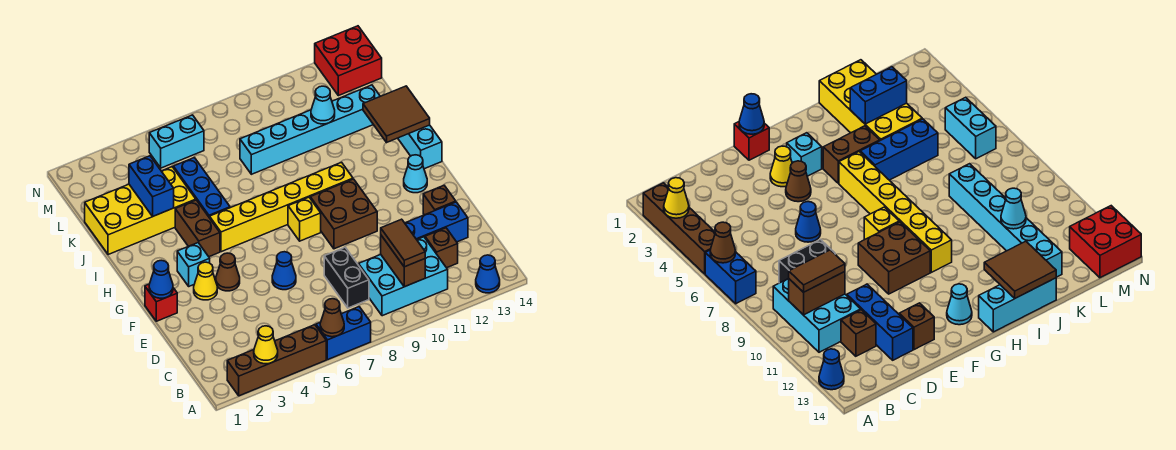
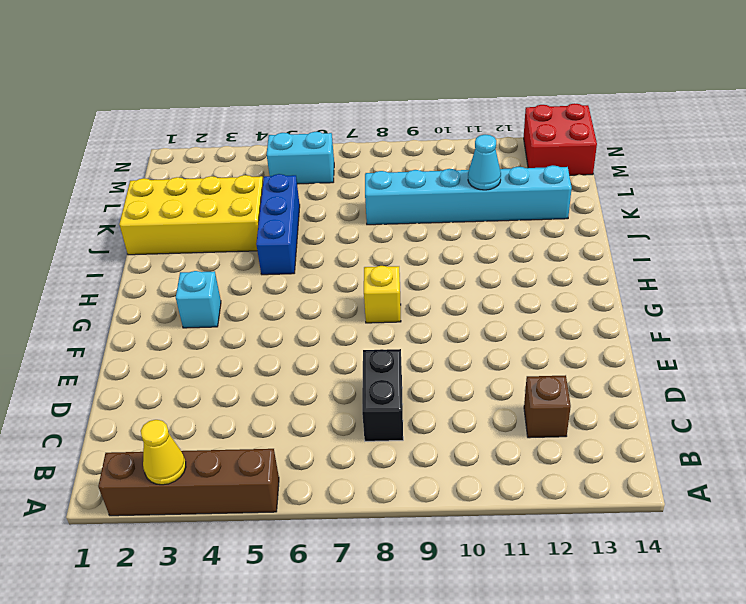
none -> blue 1x2 brick [316,307,371,360]
none -> blue 1x1 cone [476,255,500,293]
none -> cyan 2x3 brick [359,237,448,316]
none -> blue 1x3 brick [405,202,468,242]

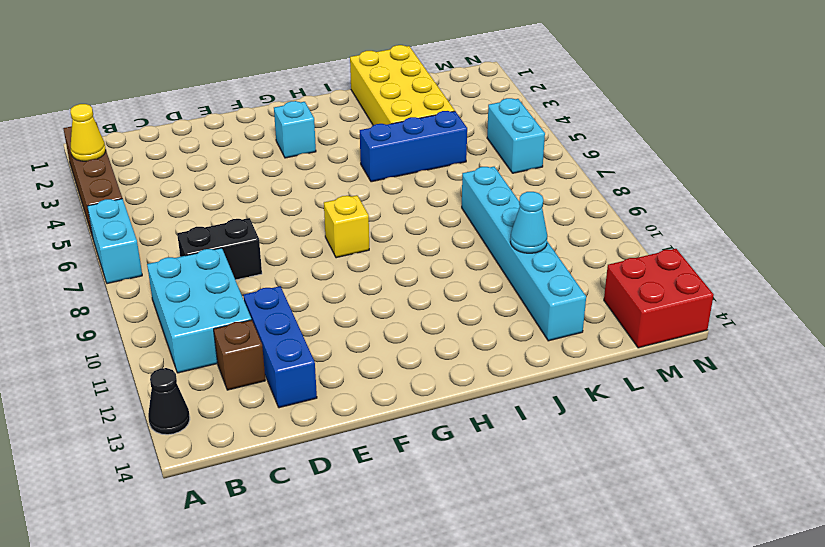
cyan 1x2 brick [87,199,142,284] -> blue 1x2 brick [316,307,371,360]
black 1x1 cone [148,368,190,435] -> blue 1x1 cone [476,255,500,293]
none -> blue 1x1 cone [272,252,296,290]
none -> brown 1x1 brick [423,186,456,215]
none -> red 1x1 brick [145,284,177,321]
none -> yellow 1x1 cone [194,262,217,300]

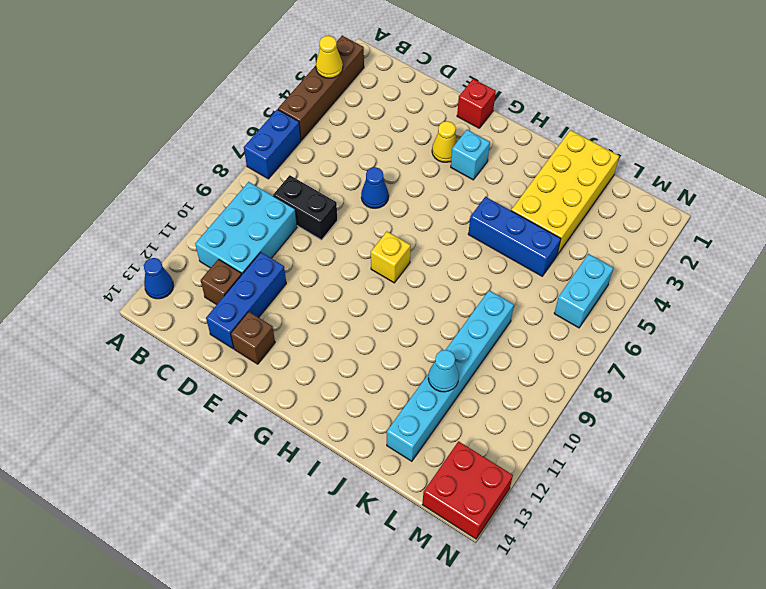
none -> brown 1x1 cone [216,253,240,291]
none -> brown 2x2 brick [310,179,377,249]
none -> cyan 1x1 cone [404,155,427,193]
none -> brown 1x2 brick [175,200,220,257]

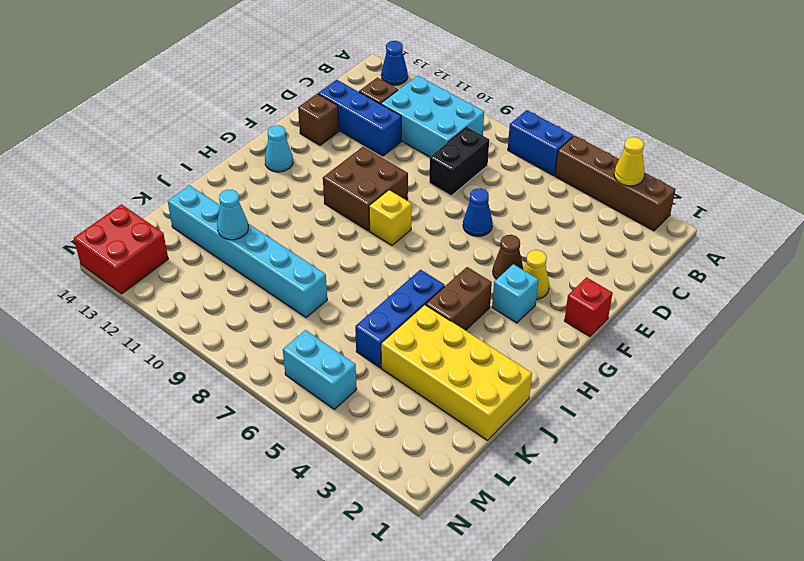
none -> yellow 1x6 brick [210,162,353,252]
none -> cyan 1x3 brick [398,125,442,169]
none -> brown 1x1 cone [320,299,344,337]
none -> brown 1x2 brick [381,236,425,287]

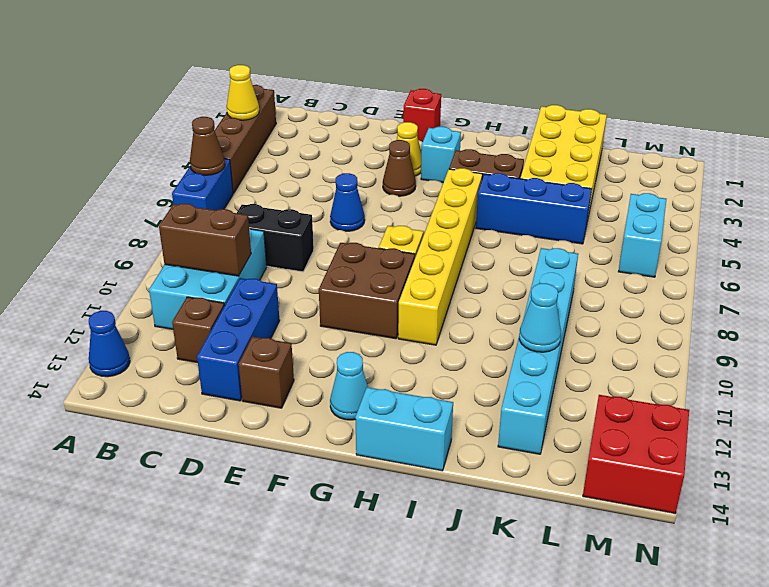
cyan 1x2 brick [355,387,453,471] -> cyan 1x3 brick [398,125,442,169]
none -> blue 1x1 cone [149,260,173,298]
none -> brown 2x2 tile [363,86,430,143]
none -> blue 1x2 brick [129,156,174,216]
none -> brown 1x2 tile [381,219,425,267]

